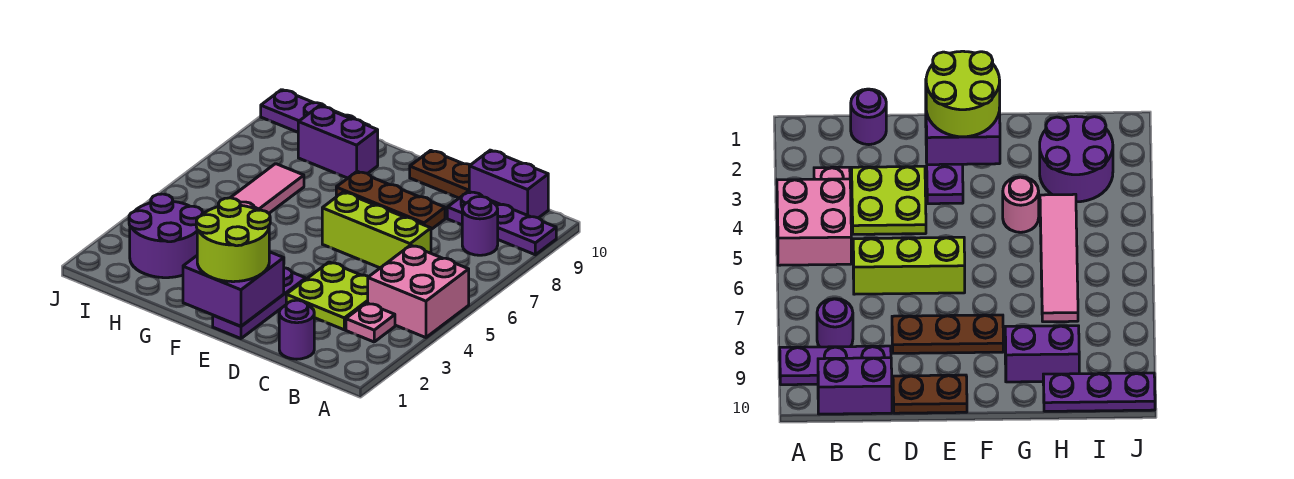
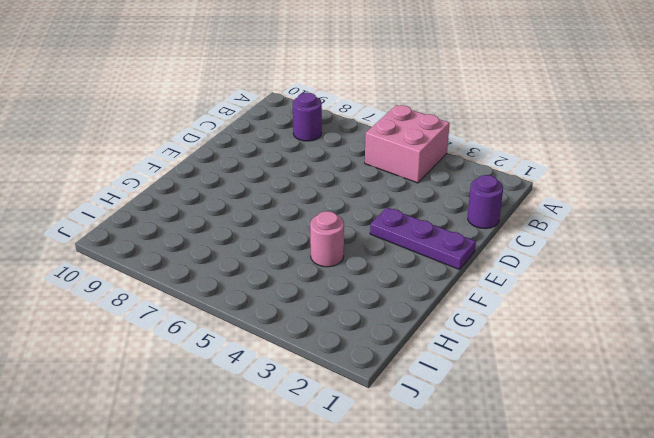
none -> purple 1x3 plate [447,191,556,255]
none -> pink 1x1 plate [346,303,395,342]
none -> purple 1x2 brick [469,150,548,218]

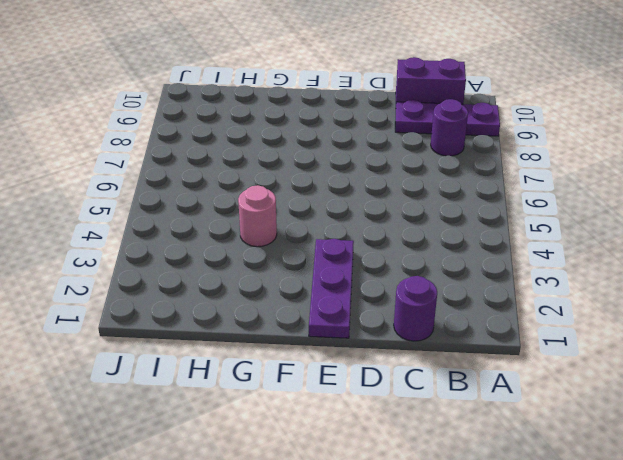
none -> pink 2x2 brick [368,245,469,338]
none -> pink 1x1 plate [346,303,395,342]
none -> lime 2x2 plate [286,262,369,330]

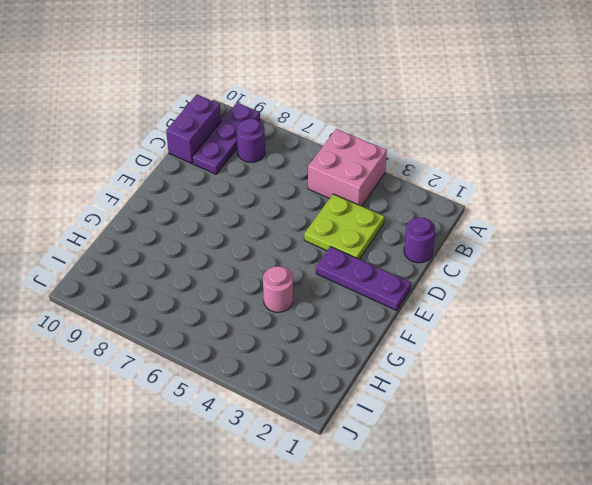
none -> pink 1x1 plate [346,303,395,342]
none -> lime 1x3 brick [322,192,431,268]
none -> brown 1x3 plate [336,171,445,229]

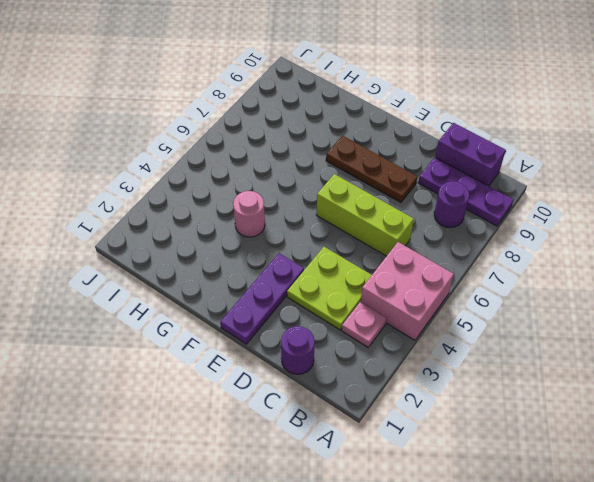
none -> brown 1x2 plate [410,150,470,198]
none -> purple 1x2 brick [298,106,378,178]
none -> purple 2x2 round brick [129,194,203,278]

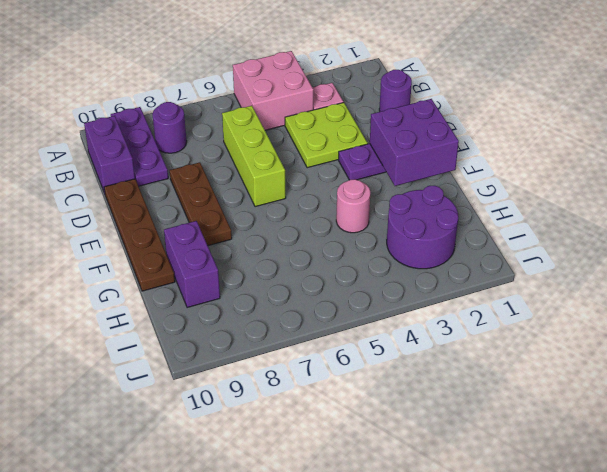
brown 1x4 plate [104,179,175,291] -> brown 1x2 plate [410,150,470,198]
none -> pink 1x4 tile [231,164,304,213]
none -> purple 1x3 plate [261,90,369,132]
none -> lime 2x2 round brick [196,198,270,282]

